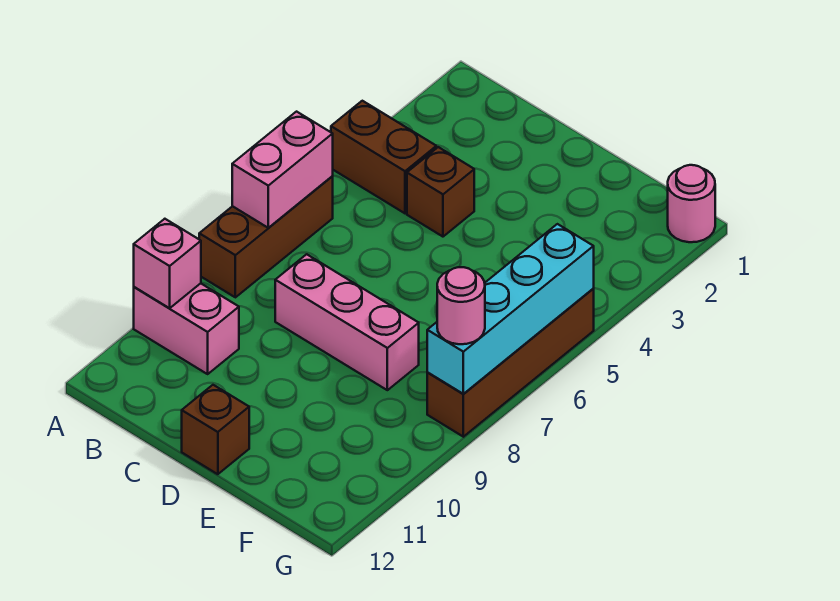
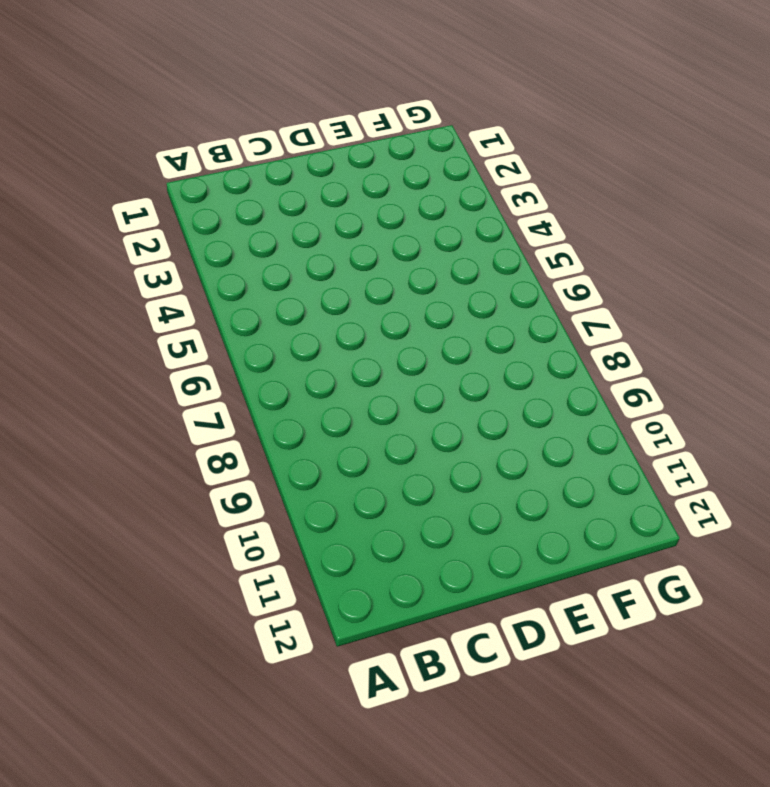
none -> brown 1x2 brick [331,101,436,213]
none -> brown 1x3 brick [199,176,333,297]
none -> pink 1x2 brick [134,283,239,374]

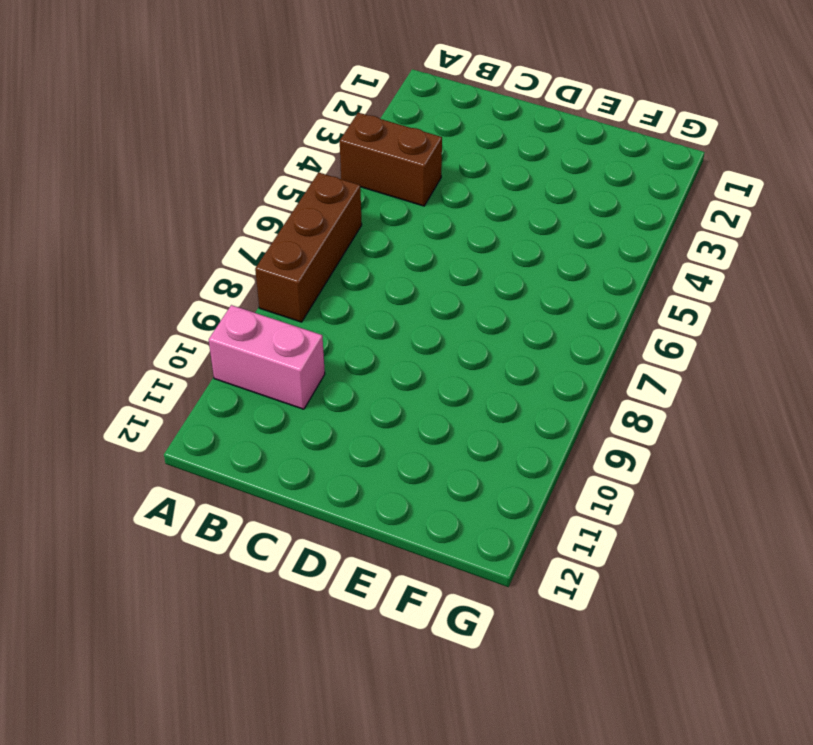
none -> brown 1x1 brick [407,147,474,237]
none -> pink 1x3 brick [275,254,419,390]
none -> brown 1x1 brick [182,385,249,474]

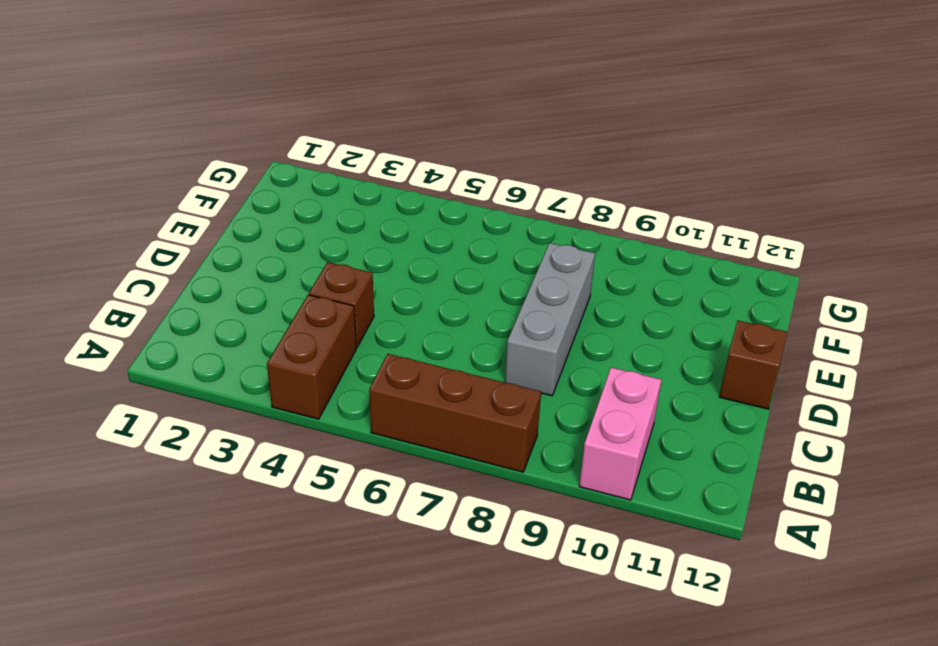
grey 1x3 brick [505,243,595,396] -> pink 1x3 brick [275,254,419,390]
none -> pink 1x1 round brick [668,165,715,242]
none -> brown 1x4 brick [427,289,594,437]
none -> pink 1x2 brick [232,112,333,228]

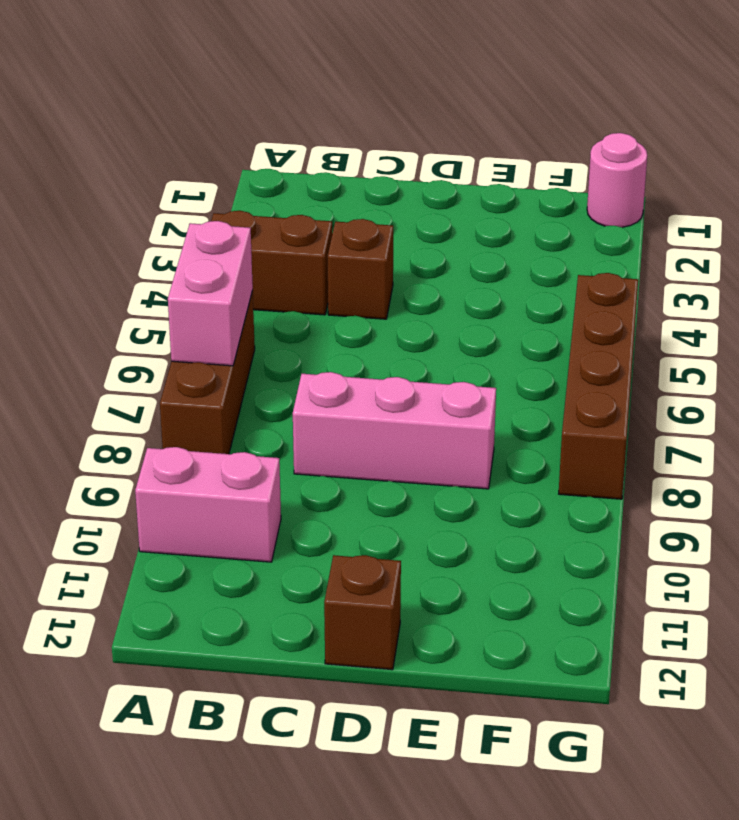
none -> pink 1x1 brick [134,219,201,308]
none -> cyan 1x4 brick [427,224,594,394]
none -> pink 1x1 round brick [437,267,485,344]

